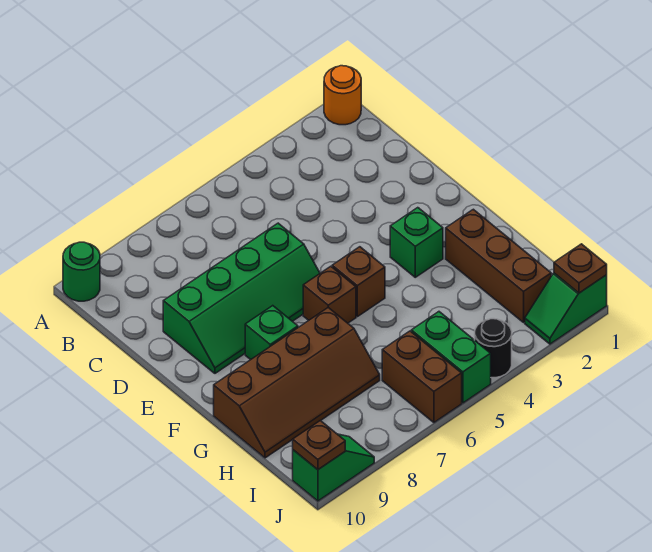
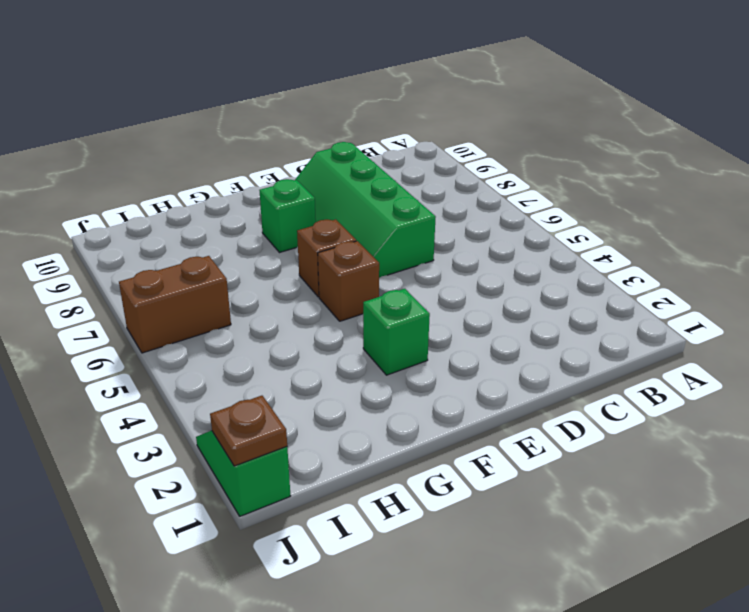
none -> orange 1x1 round brick [324,66,361,125]
none -> green 1x1 round brick [63,242,100,301]
none -> brown 1x3 brick [446,209,551,322]

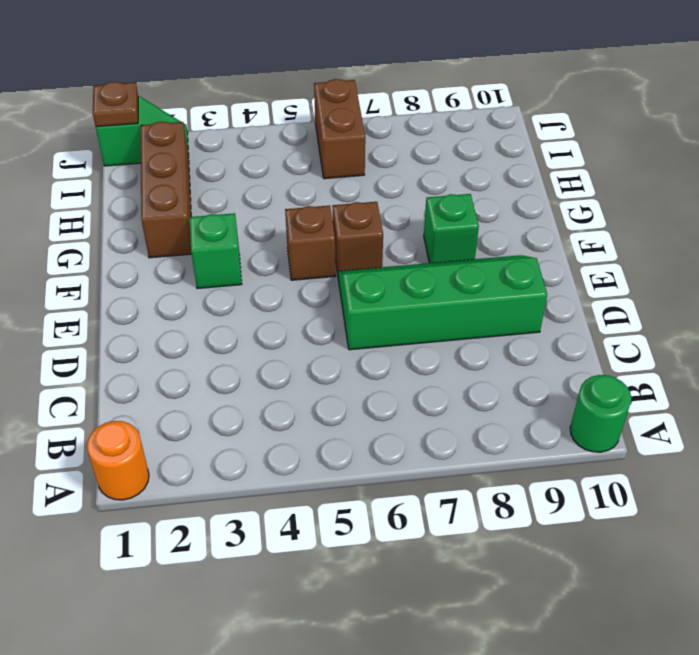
none -> brown 2x4 slope [214,308,380,458]
none -> green 1x2 brick [411,312,491,403]
none -> black 1x1 round brick [475,319,512,378]

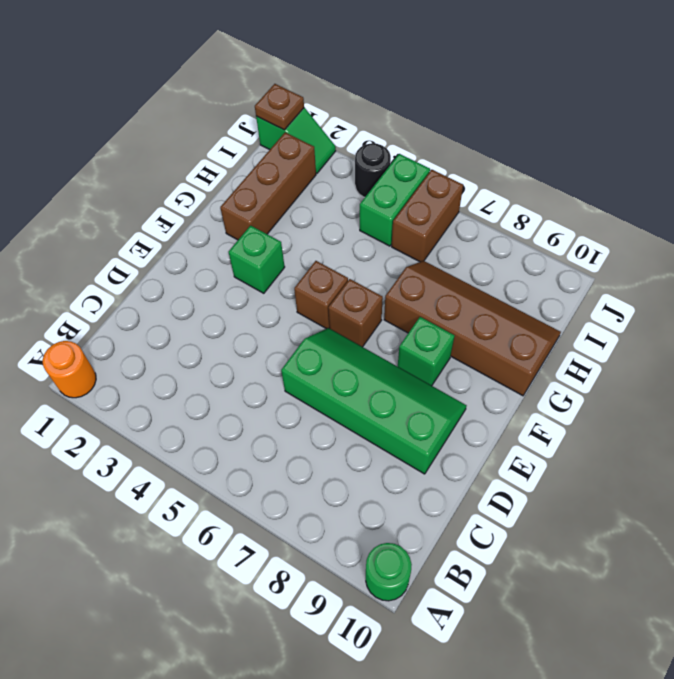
none -> green 1x2 slope [293,434,374,501]
none -> brown 1x1 plate [293,421,345,470]

